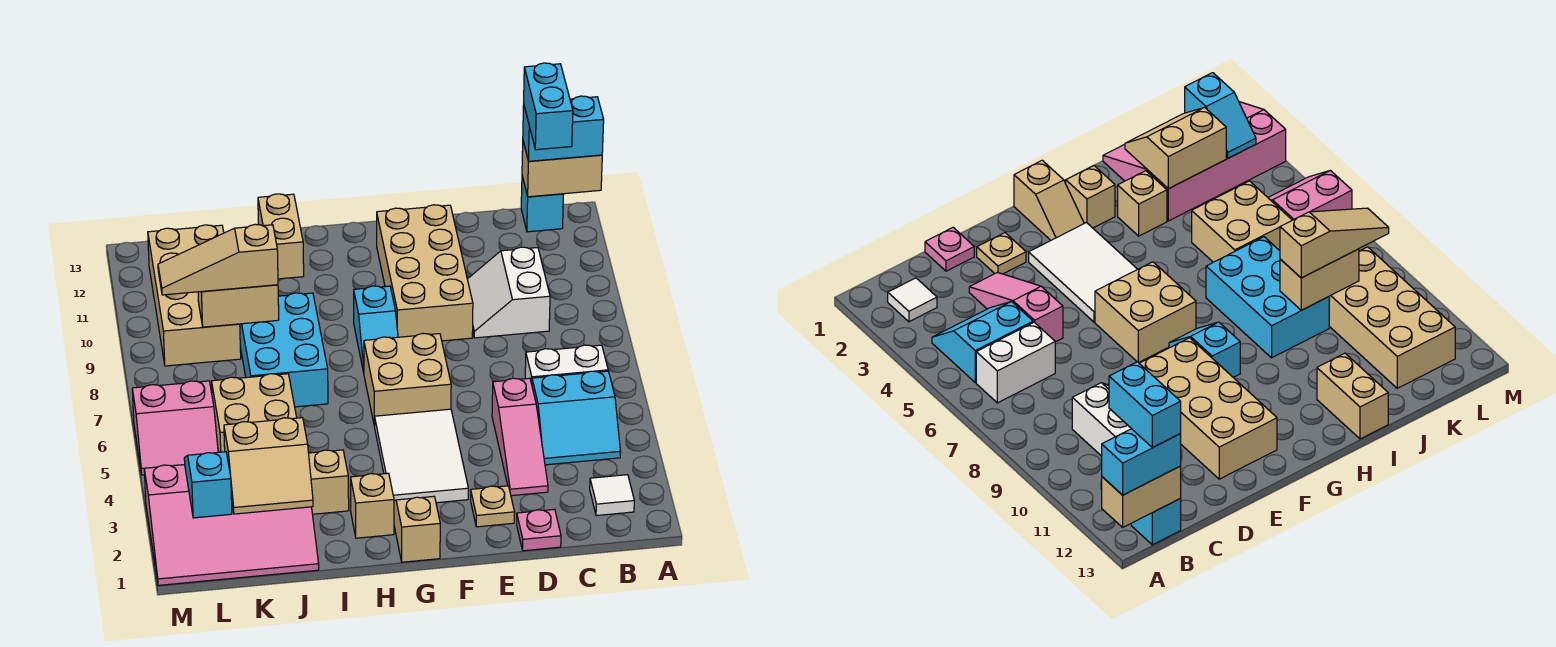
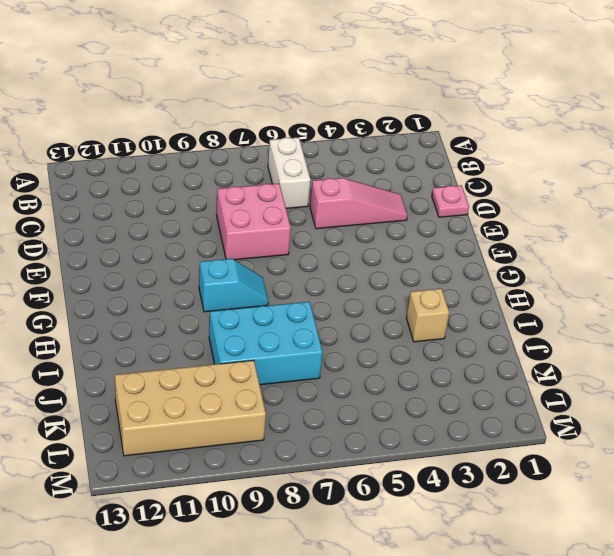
pink 2x2 brick [216,183,291,260] -> none
none -> white 1x1 tile [590,475,634,516]
none -> cyan 2x2 slope [532,371,621,465]
none -> cyan 1x1 brick [521,176,564,232]

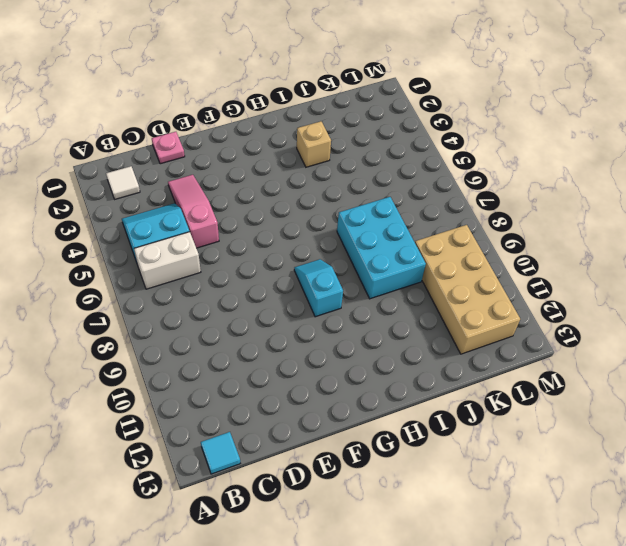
cyan 1x1 tile [201,432,240,474] -> cyan 1x1 brick [521,176,564,232]
none -> white 2x2 slope [467,247,550,338]
none -> tan 1x1 plate [471,486,515,527]
none -> tan 2x4 brick [377,205,473,341]

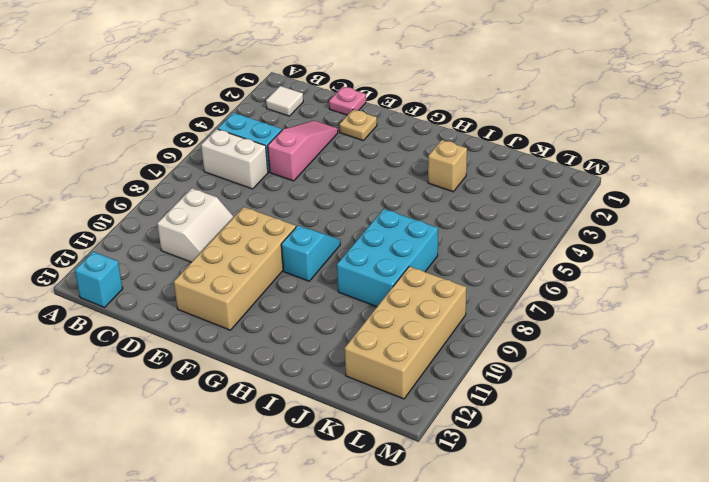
none -> white 2x3 tile [375,409,468,503]
none -> tan 2x2 brick [364,333,451,426]
none -> tan 1x2 slope [394,496,440,562]

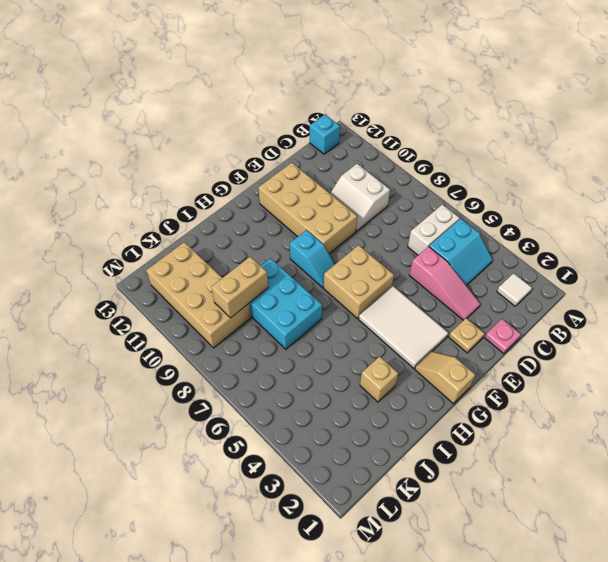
none -> tan 1x1 brick [351,473,394,538]
none -> tan 1x2 brick [258,194,304,279]
none -> pink 3x4 slope [144,465,319,585]

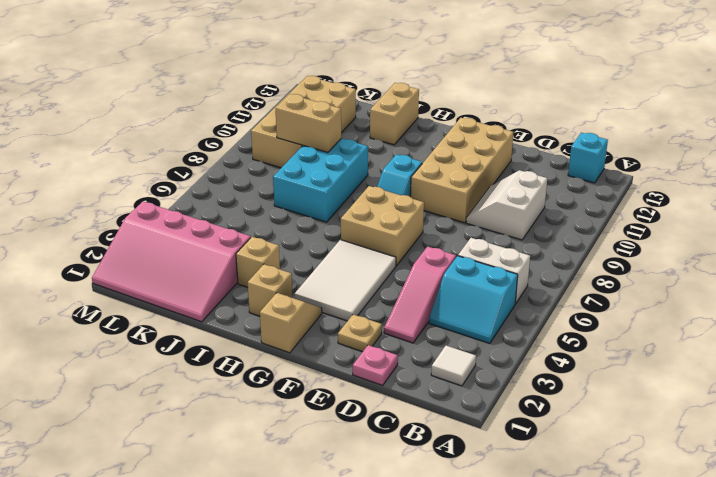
none -> tan 2x2 brick [212,374,297,452]
none -> pink 2x2 slope [132,381,218,475]
none -> tan 1x2 brick [522,142,602,197]

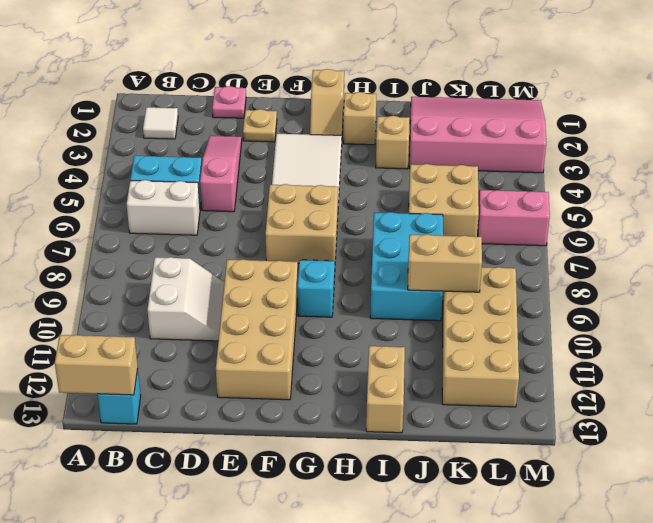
none -> tan 2x2 slope [224,418,313,514]
none -> cyan 1x2 slope [184,452,232,518]
none -> cyan 1x2 brick [523,96,604,161]

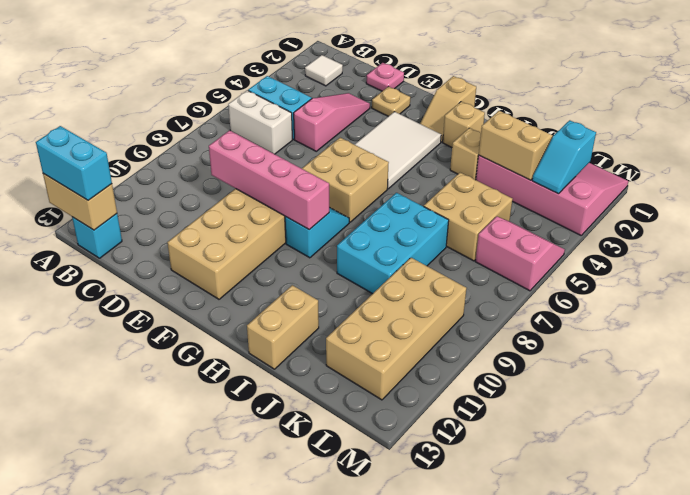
pink 1x4 brick [209,130,329,230] -> none
none -> white 2x2 slope [467,247,550,338]
none -> tan 1x2 brick [198,285,279,327]
none -> tan 1x3 slope [158,224,278,295]

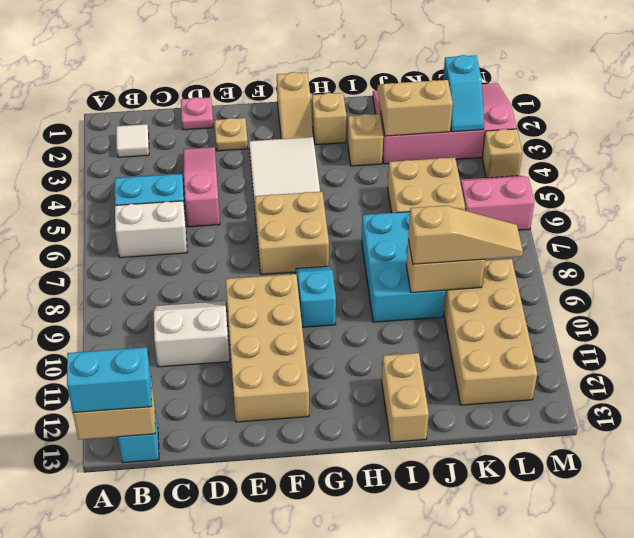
white 2x2 slope [154,301,230,367] -> white 2x2 slope turned to [467,247,550,338]
tan 1x1 brick [482,129,522,178] -> none
none -> cyan 1x2 brick [524,63,573,150]

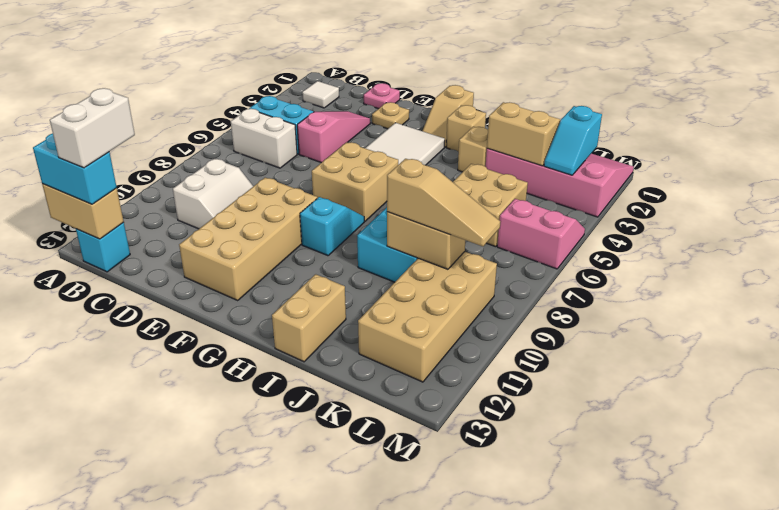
white 1x2 brick [50,88,135,168] -> cyan 1x2 brick [524,63,573,150]

